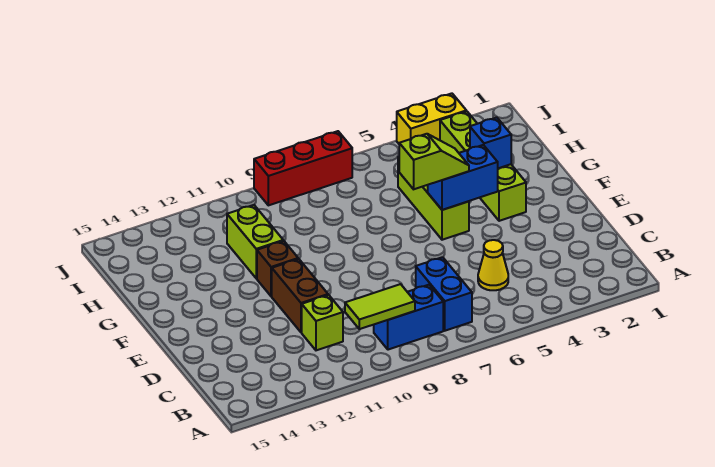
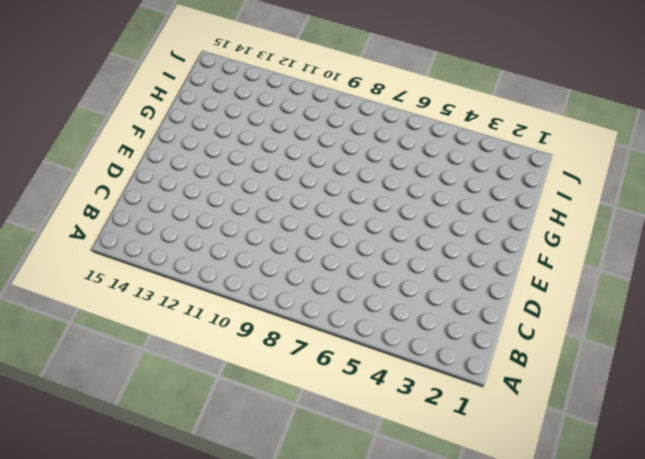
none -> blue 1x2 brick [416,257,472,331]
none -> blue 1x2 brick [374,285,443,350]
none -> yellow 1x1 cone [478,240,508,290]

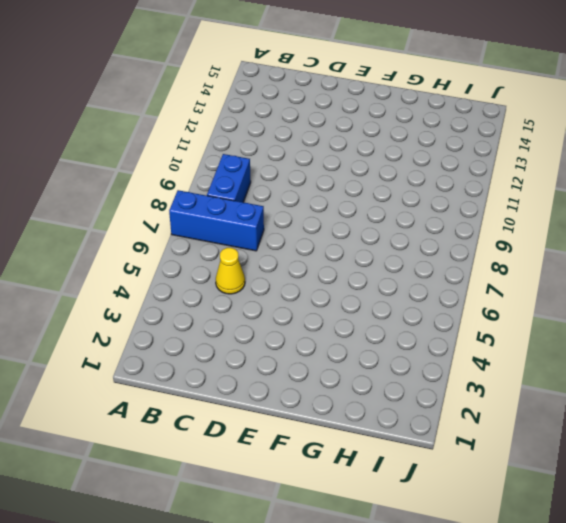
blue 1x3 brick [169,190,264,251] -> blue 1x2 brick [416,257,472,331]
none -> lime 1x1 brick [302,295,343,350]
none -> brown 1x2 brick [272,259,328,332]
none -> lime 1x4 brick [440,111,526,221]

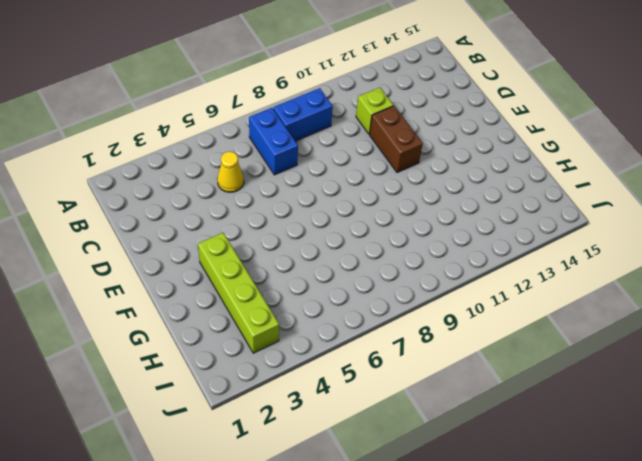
none -> lime 1x3 brick [398,157,469,240]
none -> brown 1x1 brick [257,241,298,296]
none -> lime 1x2 brick [227,205,283,278]

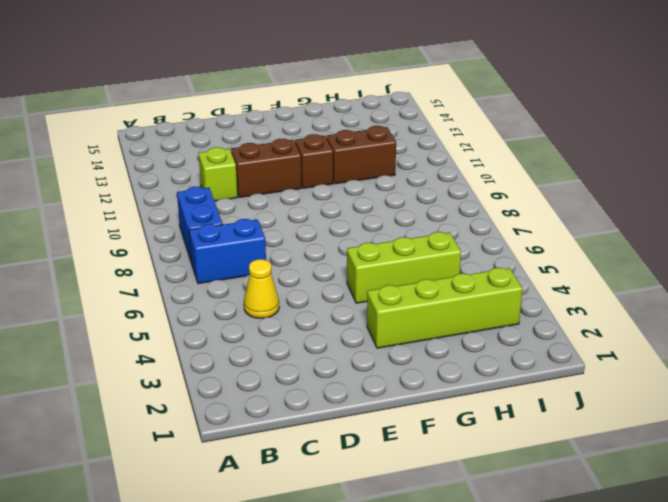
brown 1x2 brick [327,126,396,184] -> lime 1x2 brick [227,205,283,278]
none -> yellow 1x2 brick [397,93,466,144]
none -> red 1x3 brick [254,131,353,205]
none -> lime 1x2 tile [345,284,415,329]

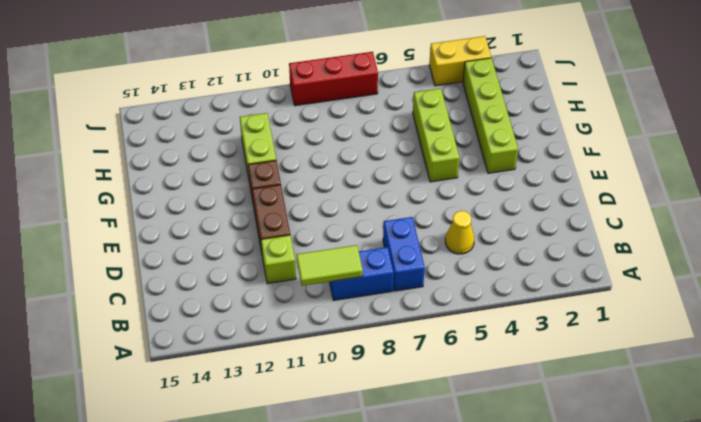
none -> blue 1x2 brick [428,145,498,210]
none -> blue 1x1 brick [470,118,511,168]
none -> lime 1x2 slope [399,134,469,189]

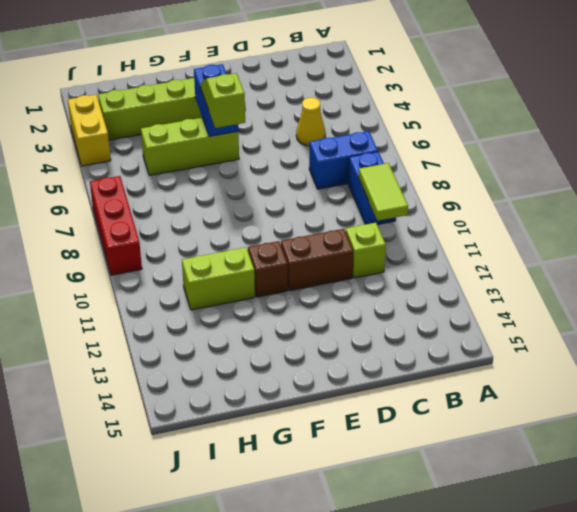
none -> blue 1x1 brick [470,118,511,168]

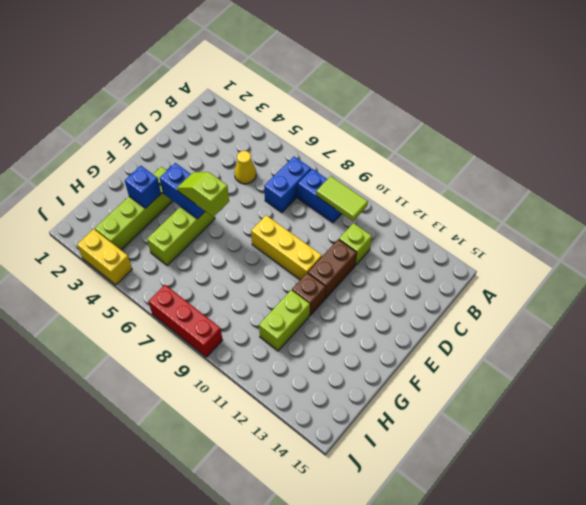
yellow 1x3 brick [251,215,322,280] -> none

